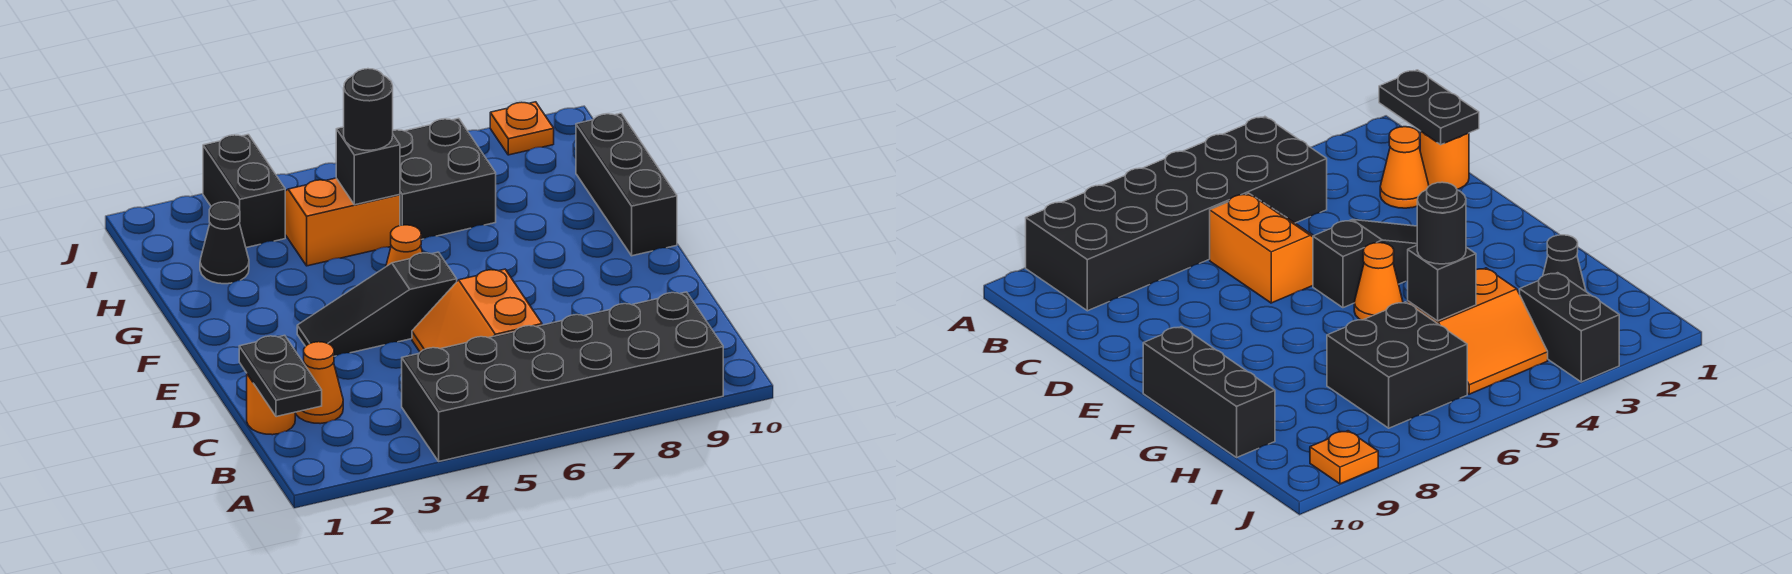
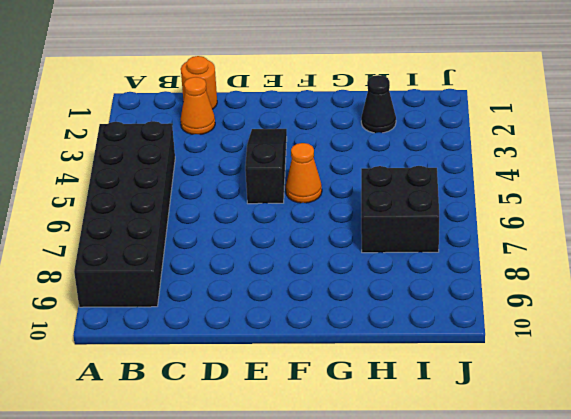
none -> orange 2x2 slope [412,269,542,352]
none -> black 1x3 brick [576,113,677,256]
none -> orange 2x2 slope [285,178,400,266]

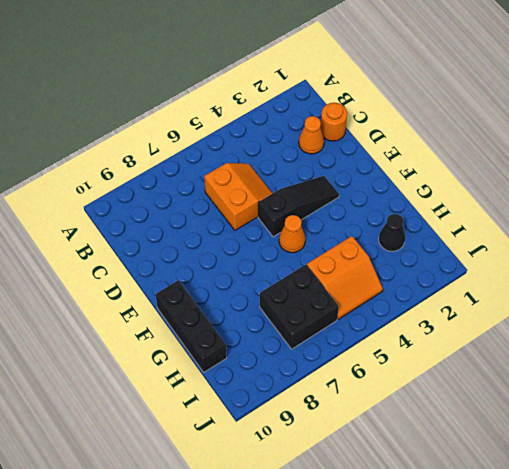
none -> black 2x6 brick [402,292,723,461]
none -> black 1x2 brick [203,135,285,248]
none -> orange 1x1 plate [490,102,554,155]

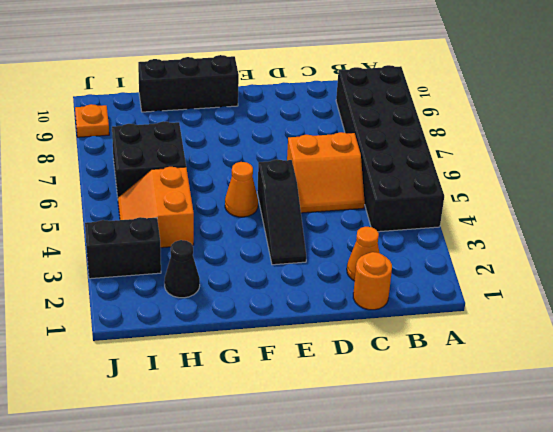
none -> black 1x2 plate [239,335,322,417]
none -> black 1x1 brick [336,127,400,205]
none -> black 1x1 round brick [344,69,393,150]

